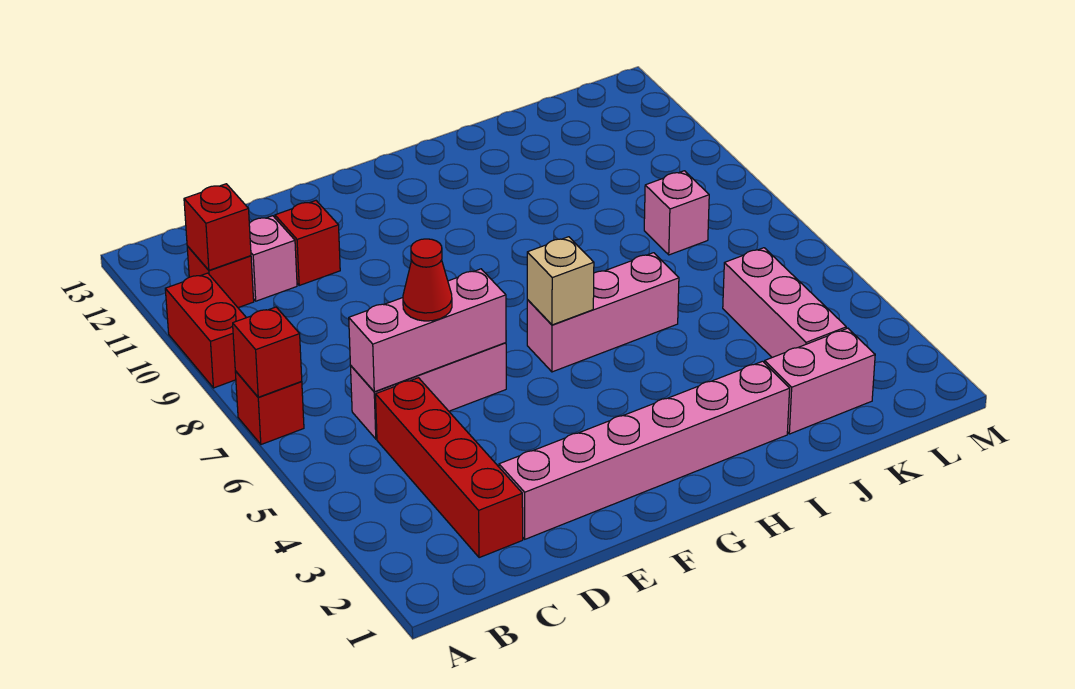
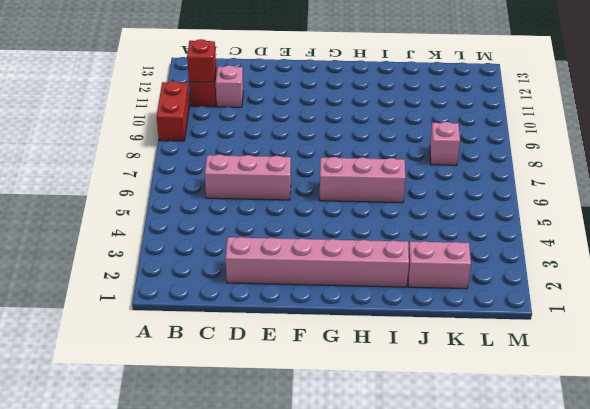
none -> red 1x1 brick [235,371,304,444]
none -> red 1x4 brick [376,378,523,558]
none -> red 1x1 brick [275,201,340,285]

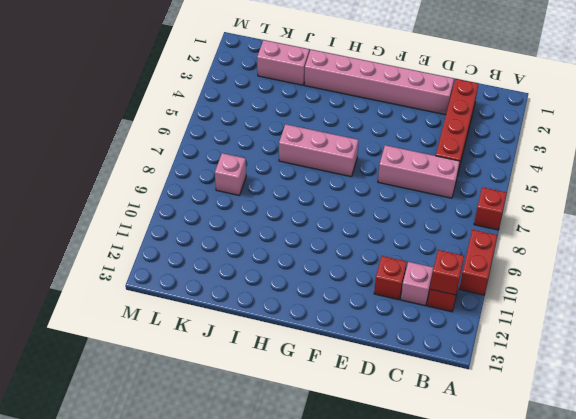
none -> pink 1x3 brick [723,248,846,357]
none -> red 1x1 brick [233,307,302,397]
none -> pink 1x3 brick [349,269,506,392]

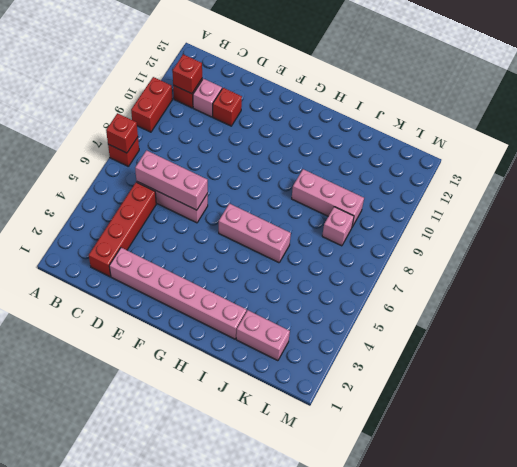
pink 1x3 brick [292,169,364,227] -> pink 1x3 brick turned to [723,248,846,357]
none -> tan 1x1 brick [527,237,594,325]
none -> red 1x1 cone [403,239,452,321]

